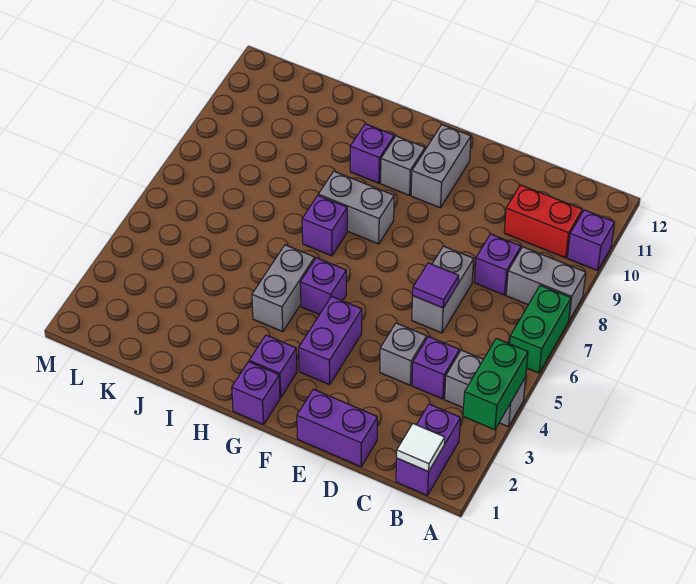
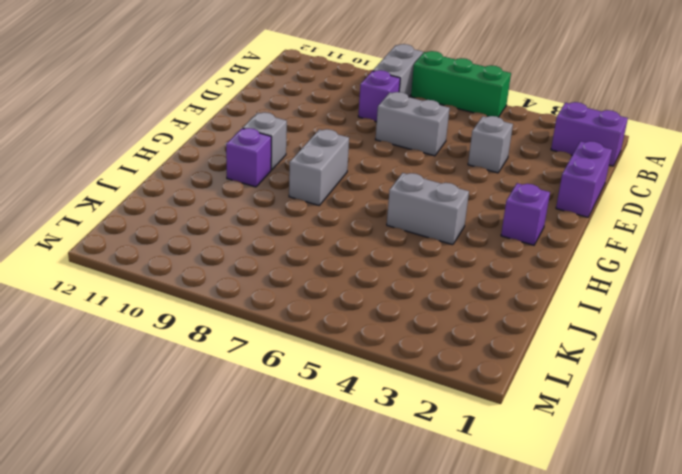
green 1x3 brick [411,51,511,117] -> green 1x2 brick [510,285,571,373]
none -> grey 1x2 brick [445,350,526,427]
none -> purple 1x1 brick [567,210,615,271]
none -> red 1x2 brick [504,185,582,258]

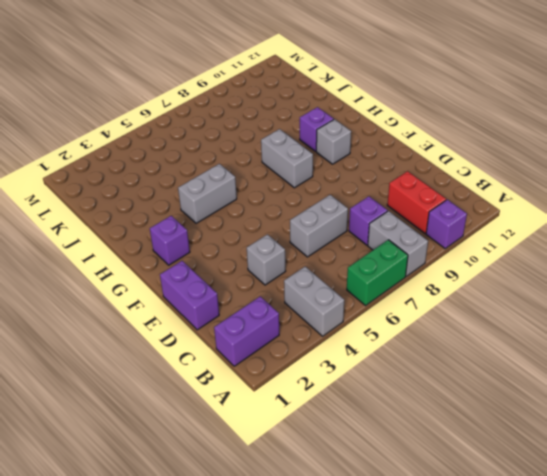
none -> purple 1x1 brick [412,337,459,399]
none -> purple 1x2 brick [299,296,362,385]
none -> grey 1x2 brick [411,125,471,208]

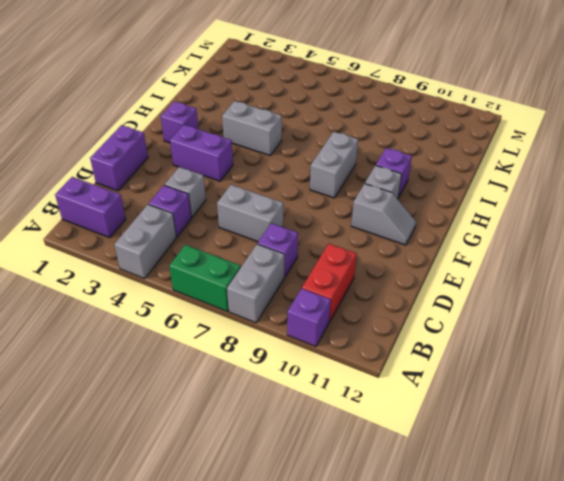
grey 1x2 slope [351,184,416,245] -> grey 1x2 brick [411,125,471,208]
none -> purple 1x1 brick [232,362,280,424]
none -> purple 1x1 brick [300,258,346,315]
none -> purple 1x1 brick [302,196,347,256]

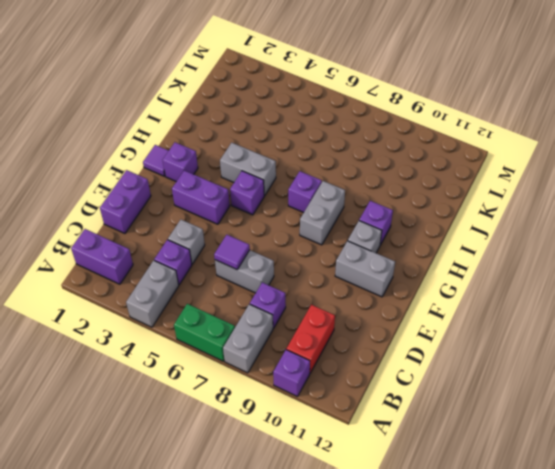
purple 1x1 tile [143,145,169,176] -> purple 1x1 brick [232,362,280,424]
none -> green 1x2 brick [463,338,528,430]
none -> white 1x1 tile [397,424,445,472]

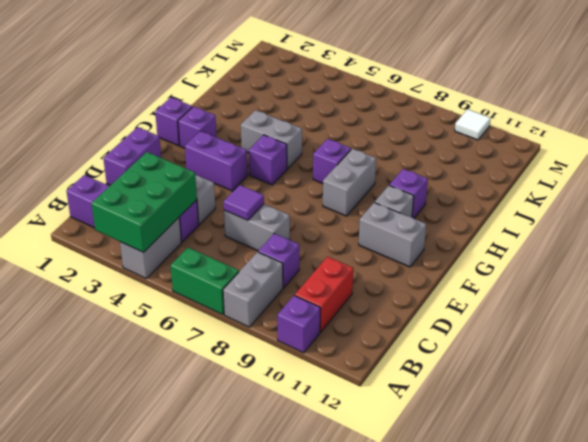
green 2x3 brick [91,152,197,252] -> green 1x2 brick [463,338,528,430]
white 1x1 tile [455,109,491,140] -> white 1x1 tile moved to [397,424,445,472]

